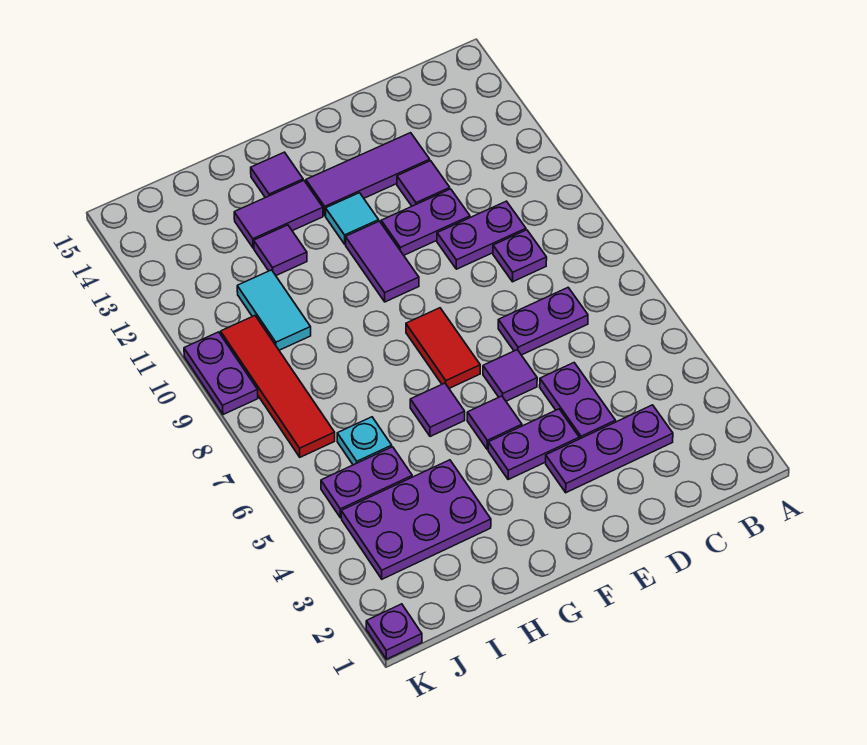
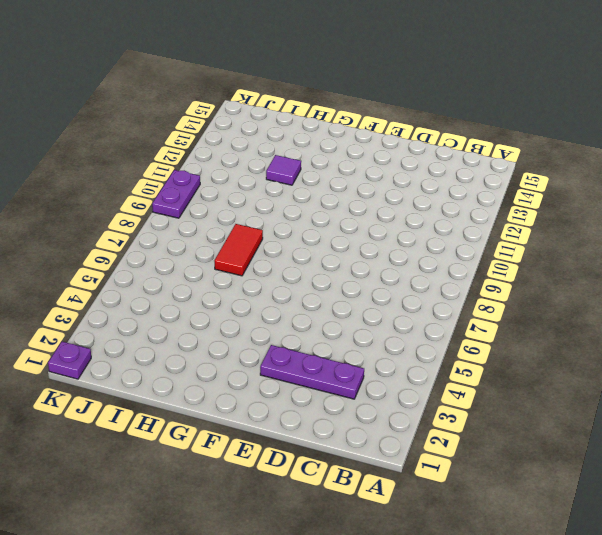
red 1x2 tile [214,224,263,276] -> red 1x2 tile moved to [406,308,480,388]
none -> purple 1x2 plate [498,288,588,355]
none -> purple 1x1 plate [493,230,547,282]
none -> purple 1x2 plate [437,201,526,269]

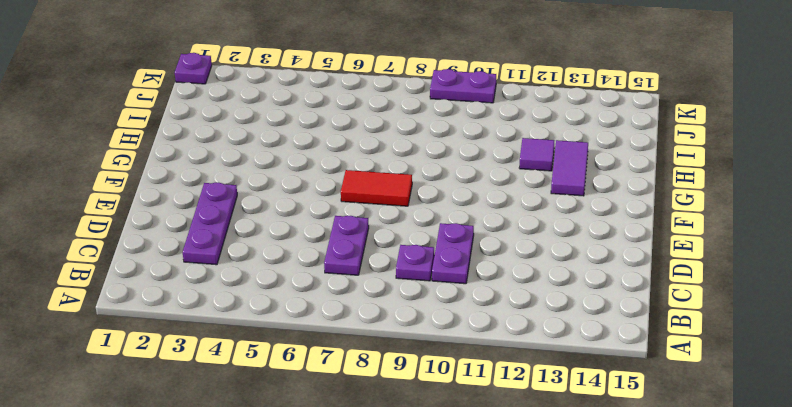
none -> purple 1x2 plate [540,363,616,439]
none -> purple 1x2 plate [381,189,470,255]
none -> purple 1x1 tile [397,161,450,206]

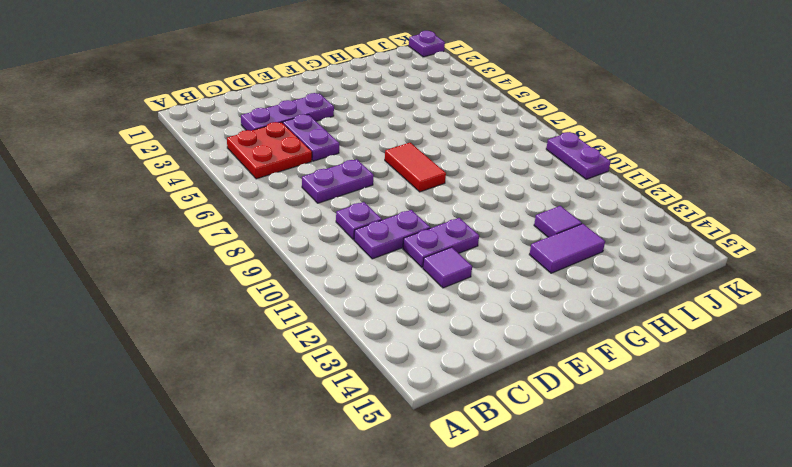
red 2x2 plate [227,122,312,179] -> none
none -> purple 1x3 tile [306,133,430,216]
none -> purple 1x2 plate [488,409,579,480]
none -> purple 1x1 tile [483,350,537,401]

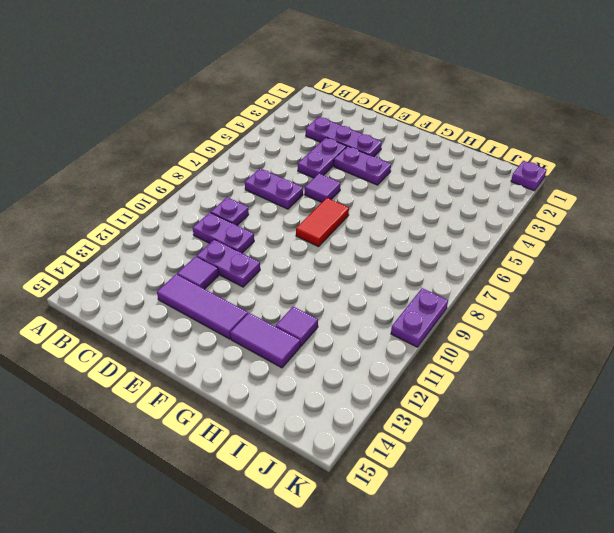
none -> purple 1x1 tile [467,396,522,449]
none -> purple 1x2 tile [345,221,419,302]
none -> cyan 1x1 tile [326,193,379,244]

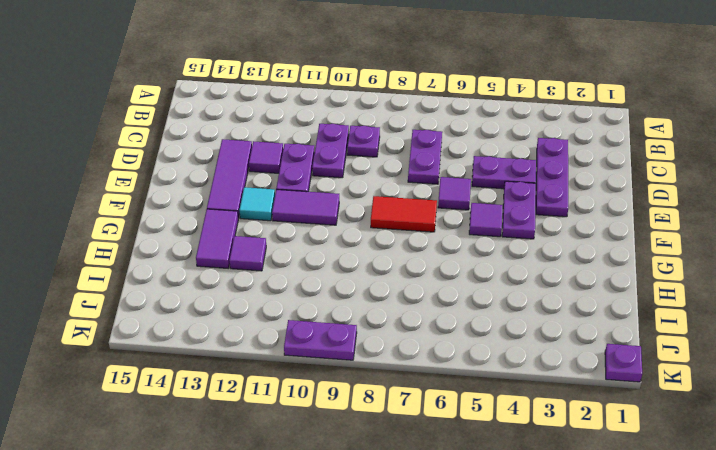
none -> purple 1x1 tile [410,383,465,436]
none -> purple 1x1 tile [251,152,303,198]
none -> purple 2x3 plate [341,460,491,579]

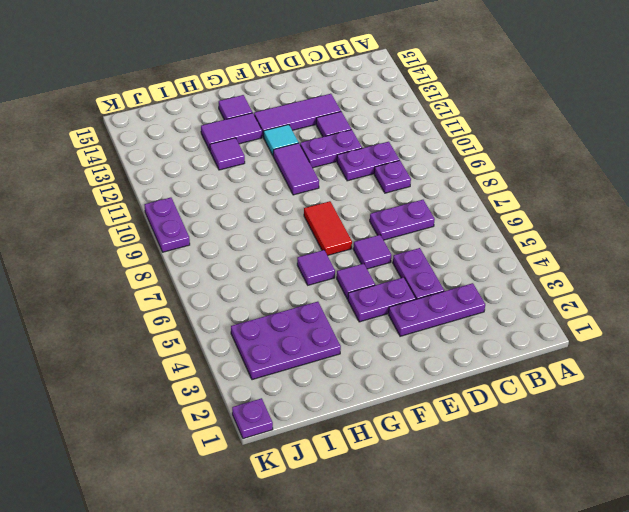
none -> purple 1x2 plate [321,447,412,518]
none -> cyan 1x1 plate [337,417,392,465]
none -> cyan 1x2 tile [237,270,311,350]

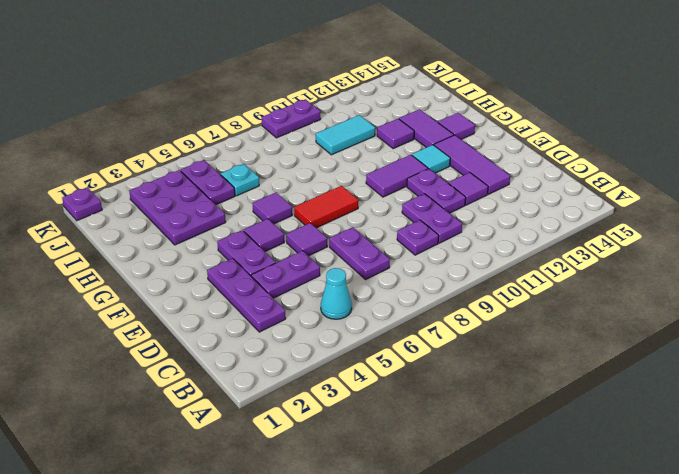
cyan 1x1 cone [321,268,352,319] -> none
none -> red 1x4 tile [221,316,335,457]

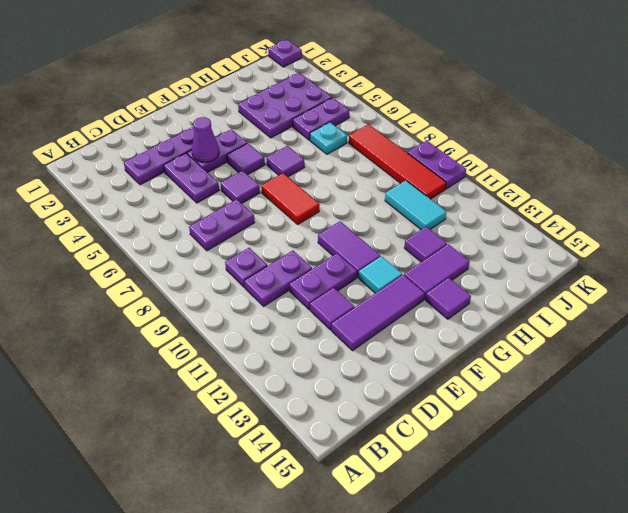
purple 1x1 cone [192,117,219,162] -> none

